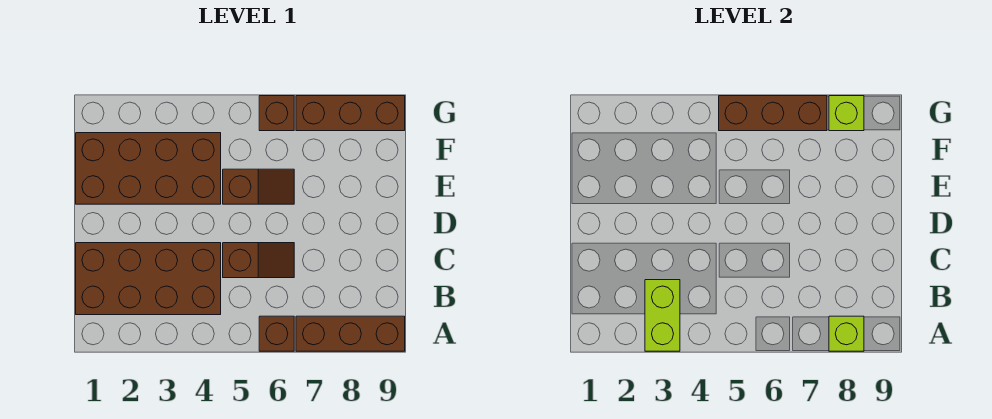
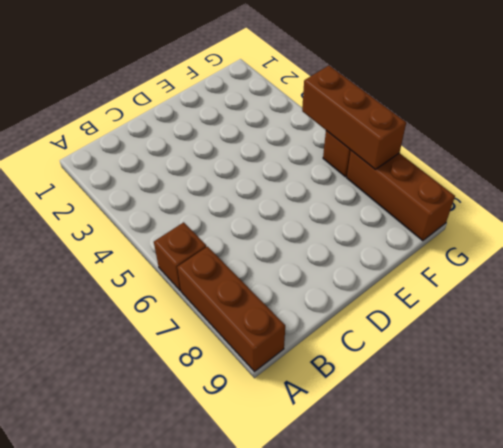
none -> brown 2x4 brick [76,243,221,315]
none -> brown 1x2 slope [223,243,294,278]
none -> brown 2x4 brick [76,133,221,204]

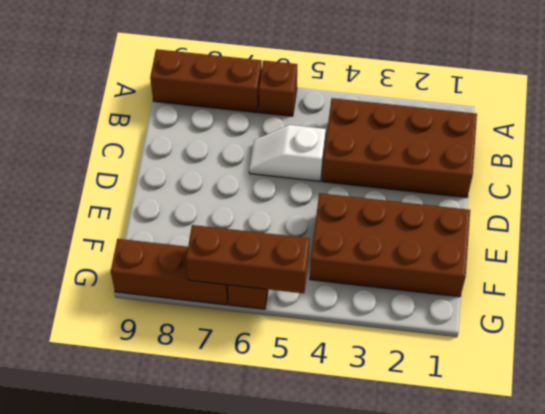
white 1x2 slope [249,125,326,181] -> brown 1x2 slope [223,243,294,278]
none -> brown 1x2 slope [223,169,294,204]
none -> lime 1x2 brick [645,280,680,351]
none -> lime 1x1 brick [829,316,864,351]

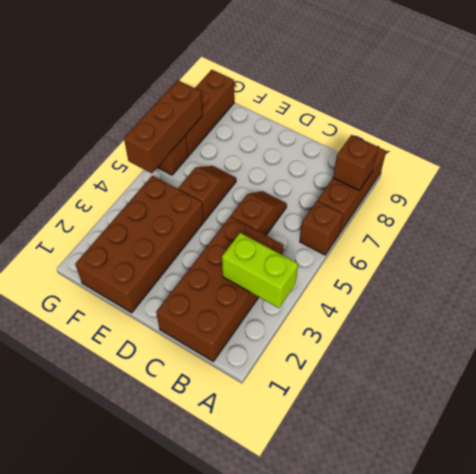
brown 1x1 brick [333,135,378,190] -> lime 1x1 brick [829,316,864,351]
none -> lime 1x1 brick [829,96,864,131]

